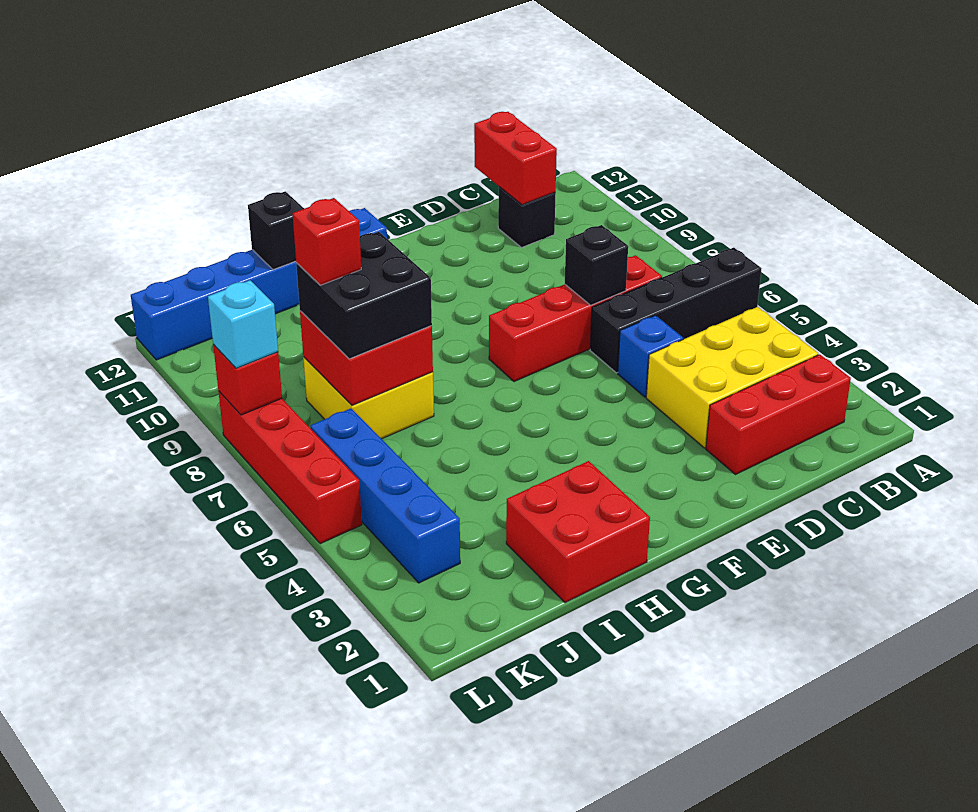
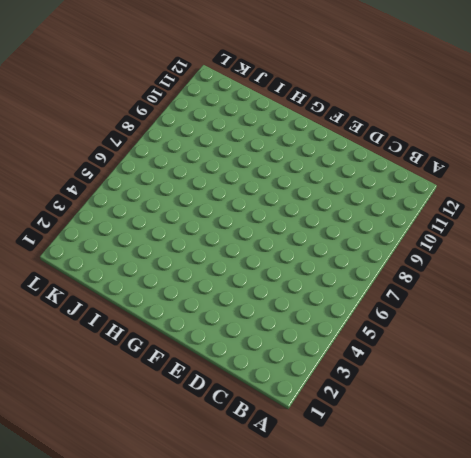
none -> black 1x4 brick [590,248,762,373]
none -> red 1x3 brick [706,354,851,474]
none -> yellow 2x3 brick [646,307,818,448]

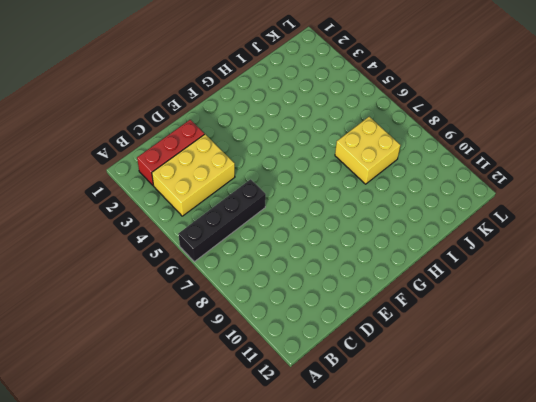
none -> red 1x4 brick [489,255,662,382]
none -> black 1x1 brick [498,187,556,248]
none -> blue 1x1 brick [618,315,683,397]

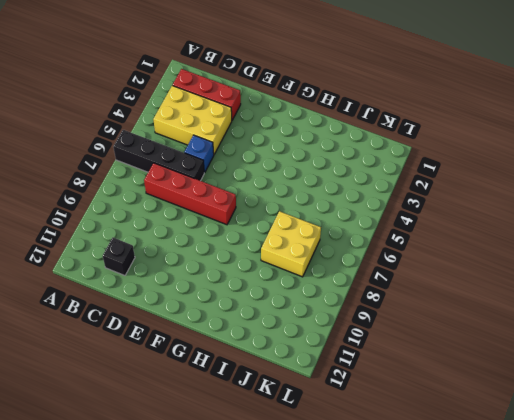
none -> blue 1x6 brick [131,208,387,360]
none -> red 2x2 brick [506,461,650,603]
none -> blue 1x4 brick [311,409,460,583]

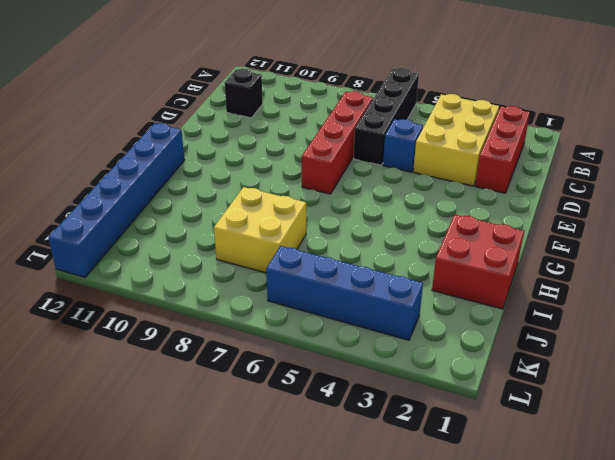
none -> red 1x4 brick [218,391,362,544]
none -> red 1x2 brick [474,112,557,205]
none -> black 1x1 brick [565,225,628,305]

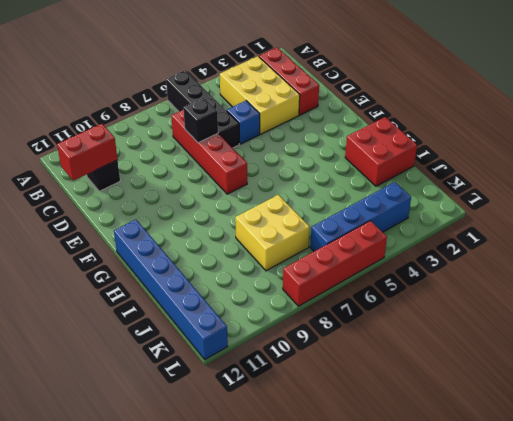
none -> red 2x2 brick [300,311,433,405]
none -> black 1x1 brick [248,191,304,270]
none -> red 1x1 brick [213,345,282,415]

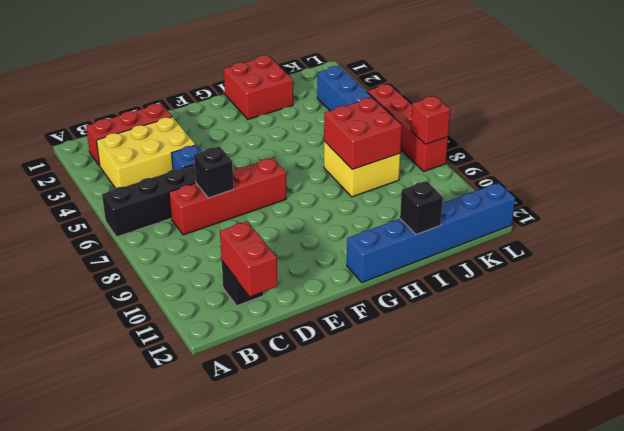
none -> black 2x2 brick [296,232,432,359]
none -> cyan 1x1 brick [208,280,278,368]
none -> red 1x1 brick [292,198,361,285]

